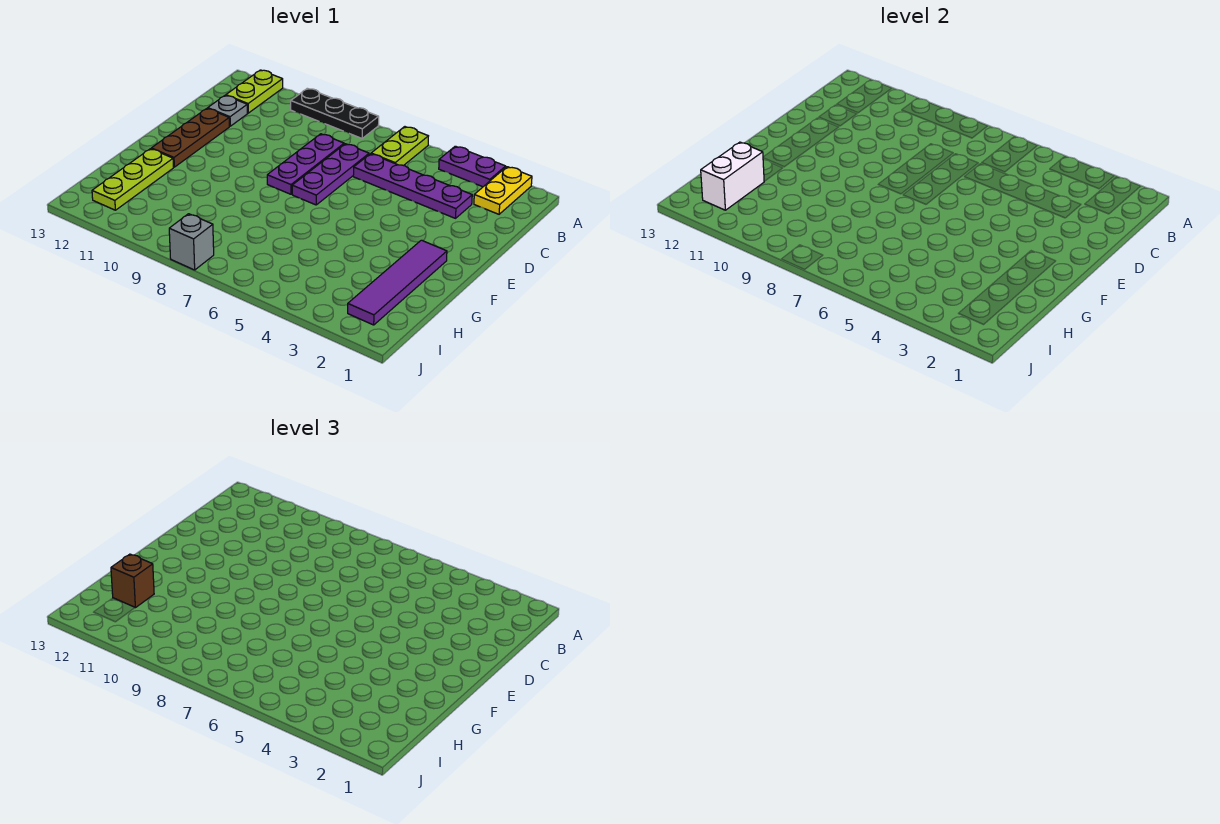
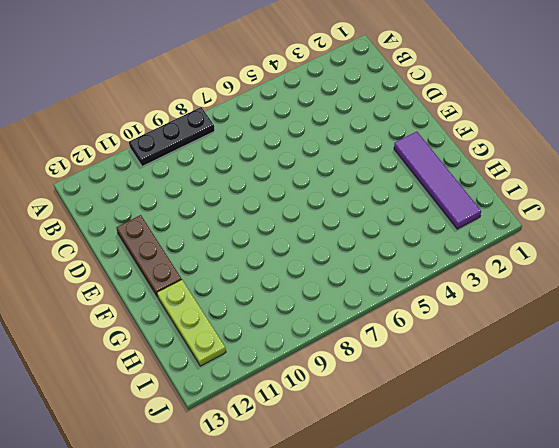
none -> yellow 1x2 plate [474,167,532,214]
none -> purple 1x2 plate [439,146,506,187]
none -> lime 1x2 plate [371,127,428,166]

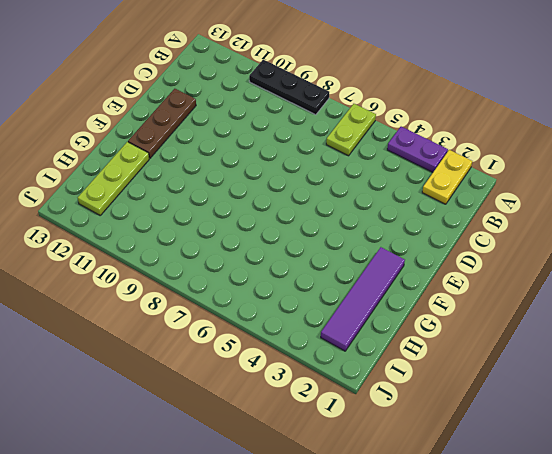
none -> lime 1x2 plate [226,70,283,113]
none -> purple 1x4 plate [353,154,472,218]
none -> purple 1x3 plate [292,144,369,205]

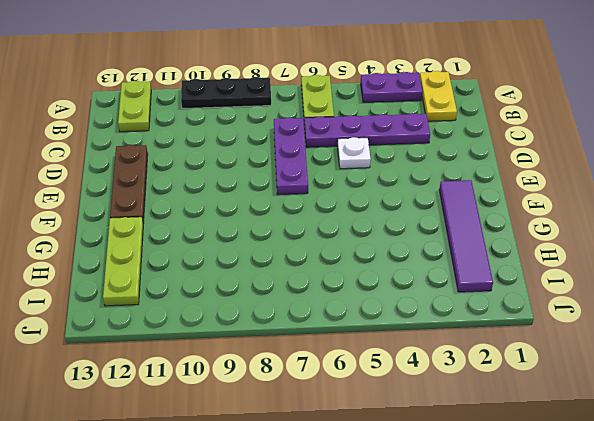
white 1x1 plate [338,137,371,169] -> none
none -> purple 1x3 plate [267,134,344,194]
none -> grey 1x1 plate [208,96,247,126]
none -> grey 1x1 brick [169,214,214,270]

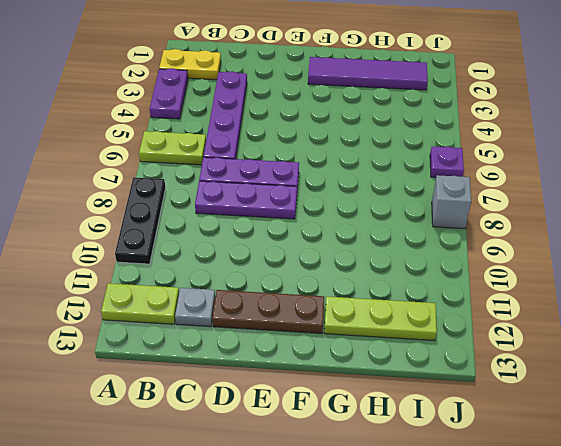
purple 1x1 plate [430,146,464,178] -> none
none -> white 1x2 brick [701,142,764,210]
none -> brown 1x1 brick [111,554,154,608]

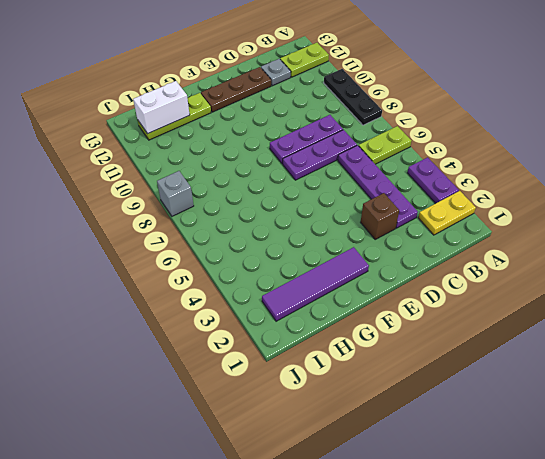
brown 1x1 brick [361,193,399,239] -> brown 1x1 brick moved to [111,554,154,608]

